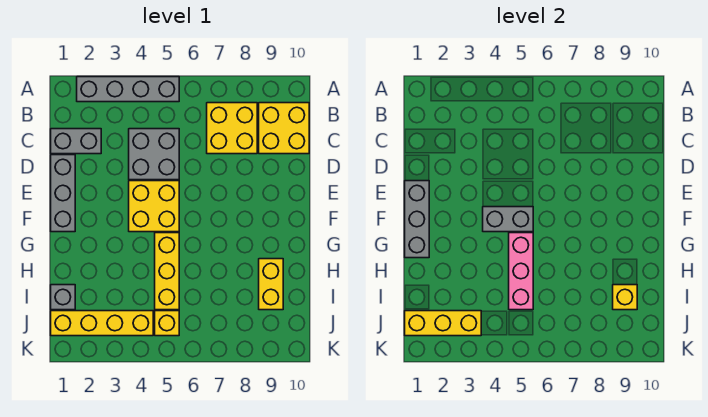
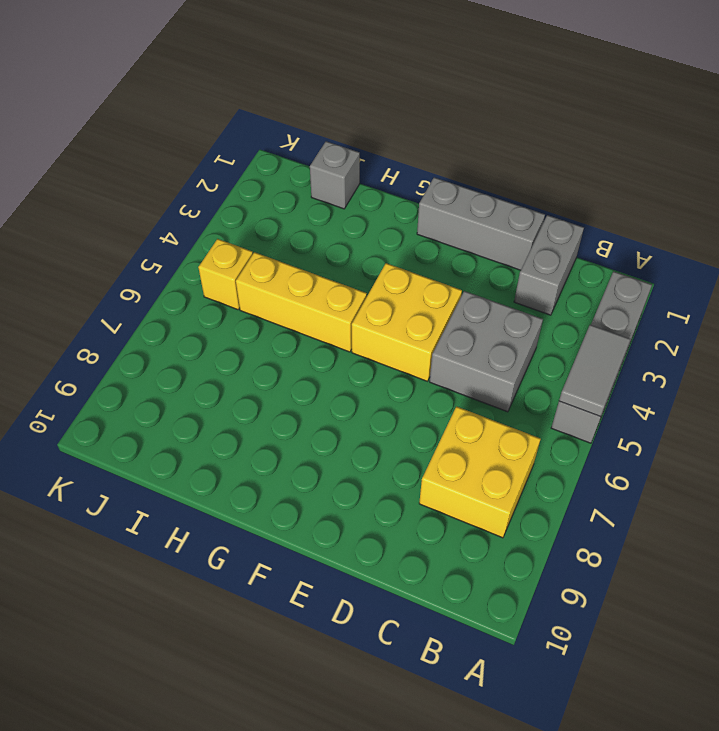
grey 1x2 tile [559,325,631,416] -> none
none -> yellow 2x2 brick [259,103,309,154]
none -> yellow 1x2 brick [259,259,283,310]
none -> yellow 1x4 brick [51,311,153,336]

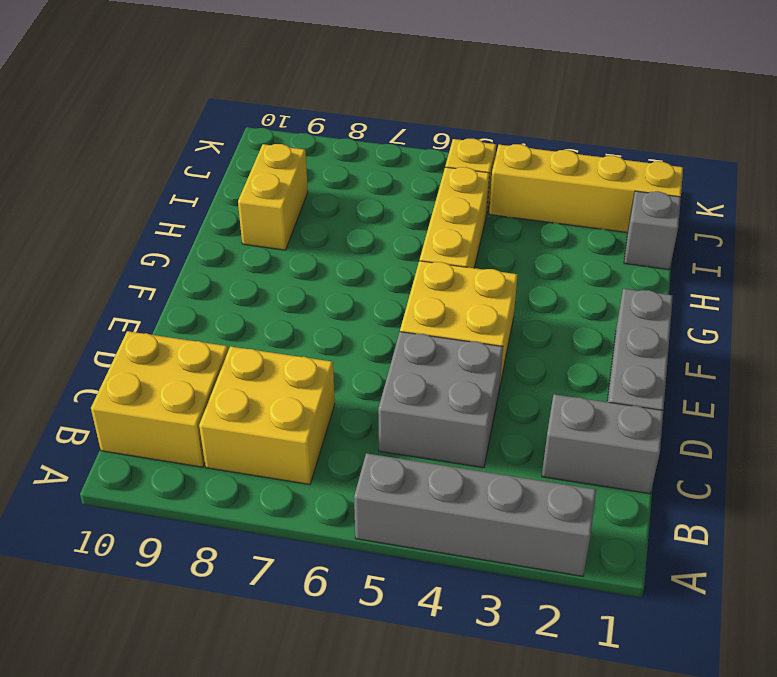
none -> grey 1x3 brick [405,181,429,258]
none -> grey 1x2 brick [483,207,533,232]
none -> pink 1x3 brick [509,233,533,310]

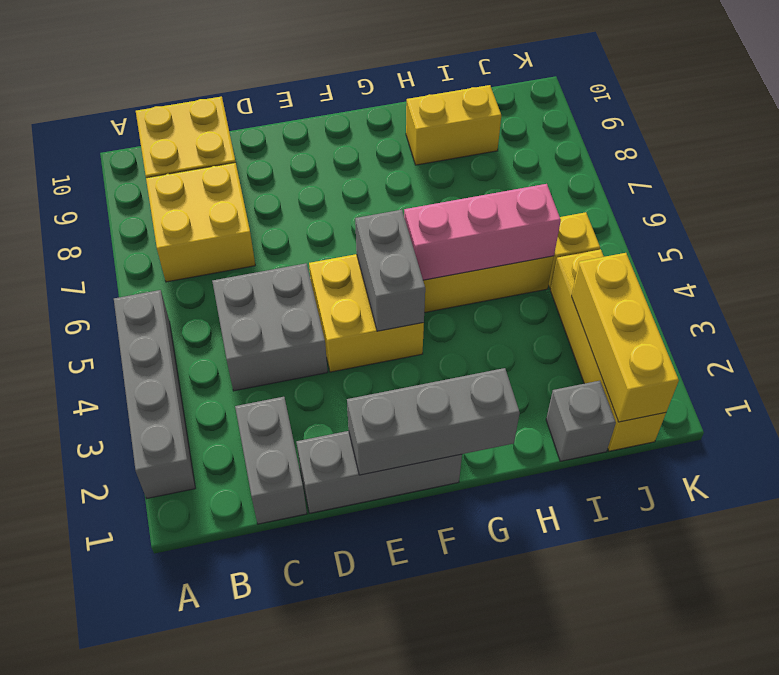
none -> yellow 1x1 brick [613,285,637,310]

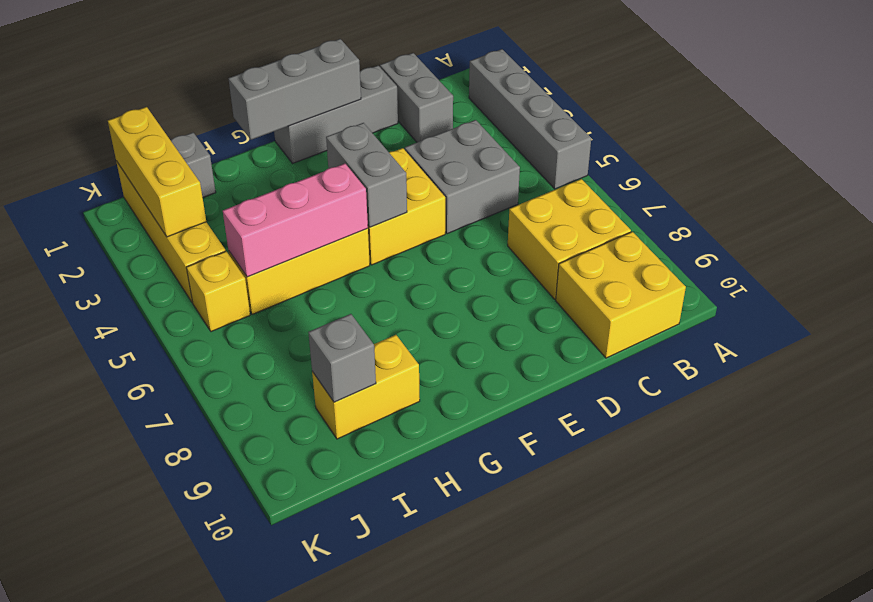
grey 1x1 brick [308,314,376,402] -> yellow 1x1 brick [613,285,637,310]

